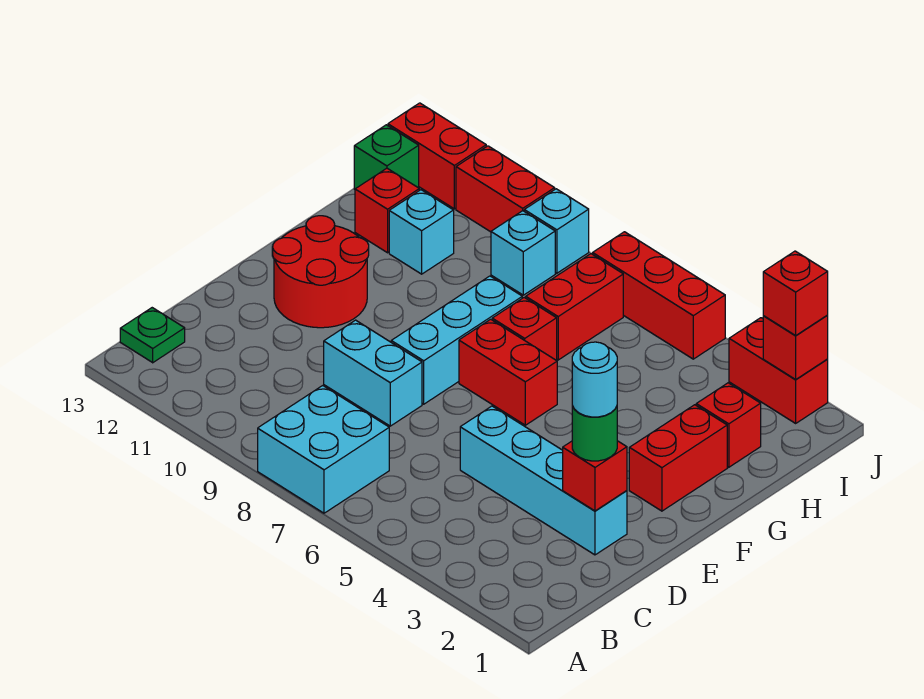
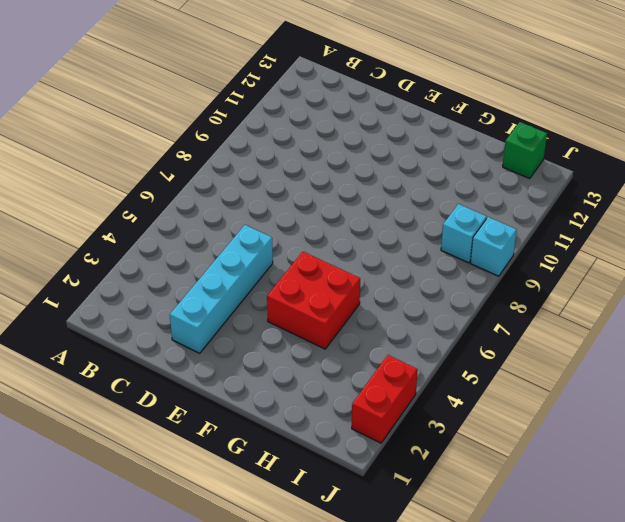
red 2x2 brick [267,252,360,349] -> none
none -> cyan 2x2 brick [258,386,389,513]
none -> green 1x1 plate [120,308,185,363]
none -> cyan 1x2 brick [324,320,422,426]

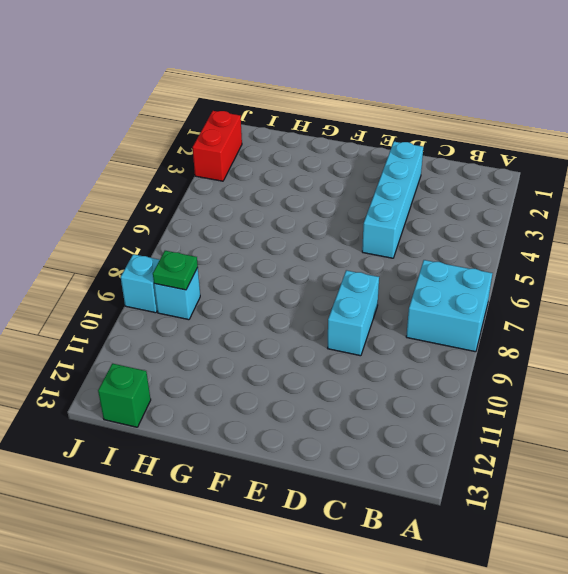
green 1x1 plate [153,251,198,290] -> green 1x1 plate moved to [120,308,185,363]
none -> cyan 1x3 brick [391,276,522,404]
none -> red 2x2 round brick [273,216,369,328]
none -> red 1x2 brick [629,405,727,511]

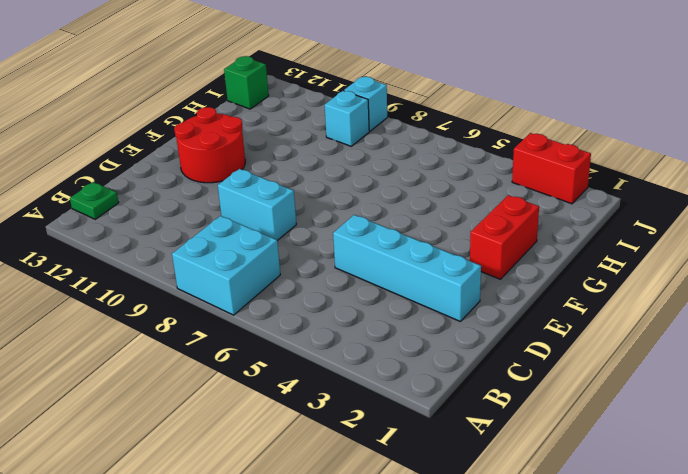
none -> cyan 1x3 brick [391,276,522,404]
none -> red 1x2 brick [459,319,557,425]
none -> red 1x1 brick [492,298,557,360]

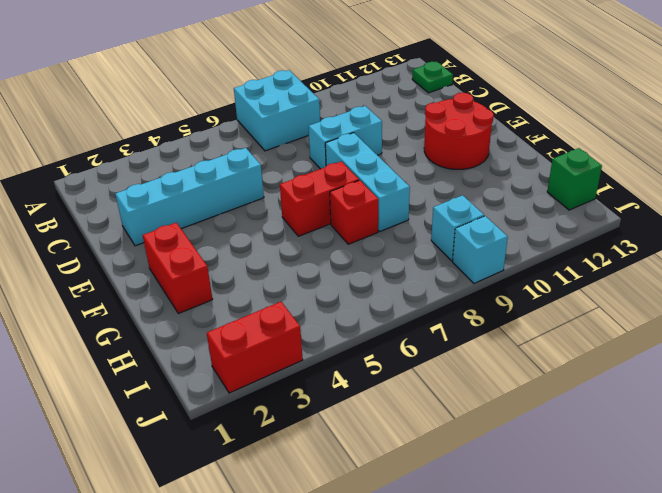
none -> red 1x1 brick [696,383,761,467]
none -> red 1x2 brick [526,254,623,360]
none -> cyan 1x1 brick [389,190,454,274]

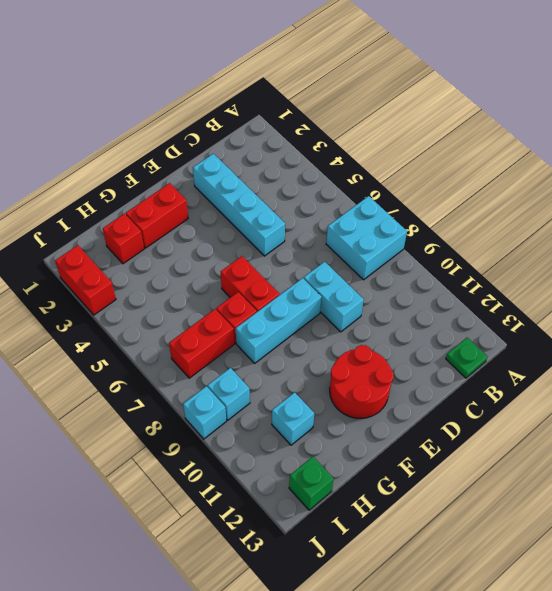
none -> red 1x1 brick [355,168,419,253]
none -> red 1x3 brick [593,232,725,359]
none -> red 1x2 brick [456,146,555,232]

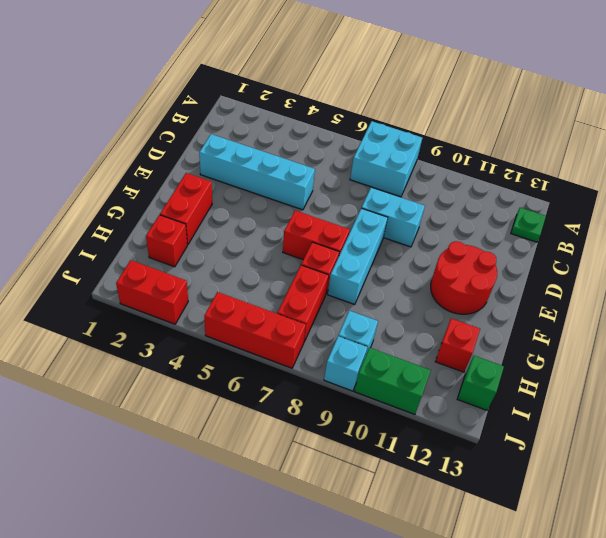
green 1x2 brick [354,348,431,414] -> red 1x2 brick [456,146,555,232]
none -> cyan 1x1 brick [389,190,454,274]
none -> red 1x2 brick [388,103,486,209]
none -> red 1x1 brick [563,441,627,511]

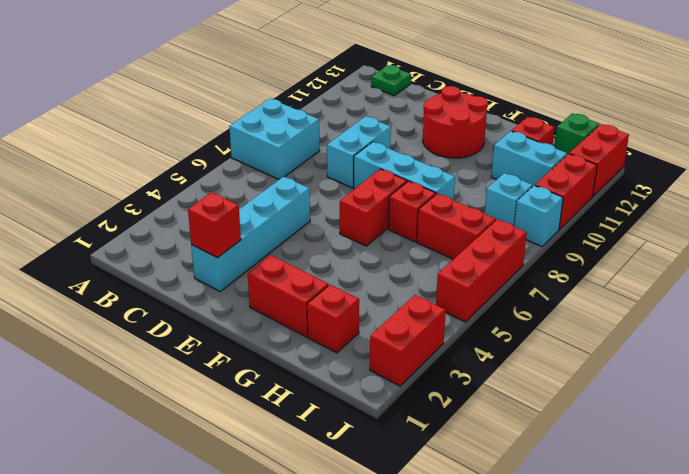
cyan 1x2 brick [491,131,567,187] -> cyan 1x1 brick [389,190,454,274]
none -> red 1x1 brick [763,316,828,379]
none -> green 1x1 round brick [572,406,617,461]
none -> red 1x1 brick [763,251,828,335]

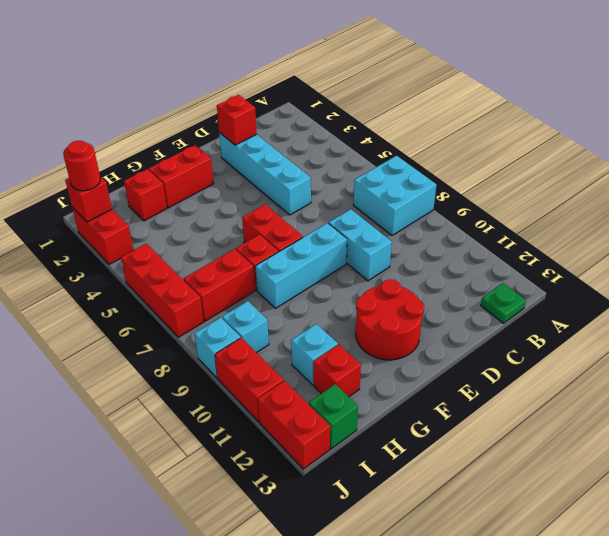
red 1x1 round brick [63,141,100,191] -> red 1x1 brick [763,251,828,335]
none -> green 1x1 round brick [572,406,617,461]
none -> cyan 1x1 round brick [572,342,617,417]

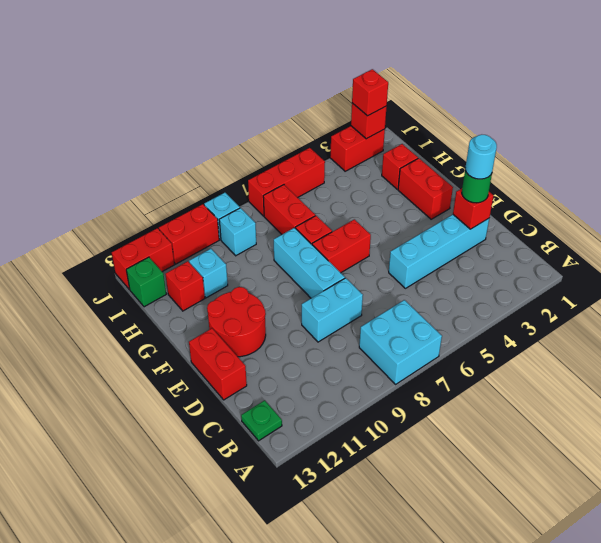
red 1x2 brick [189,328,247,400] -> none

